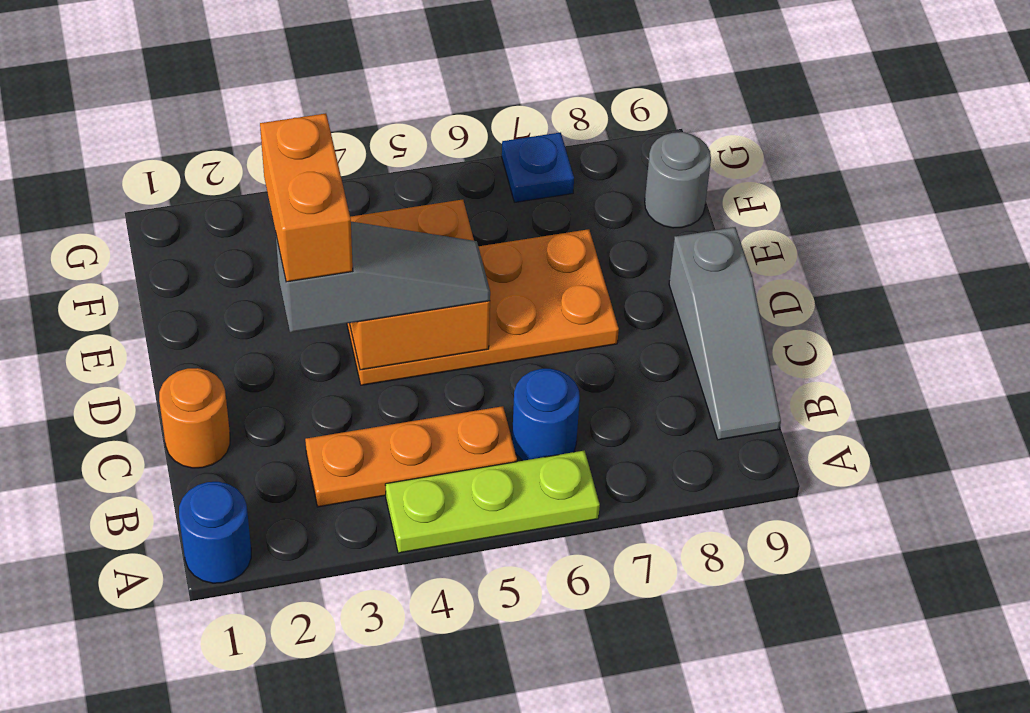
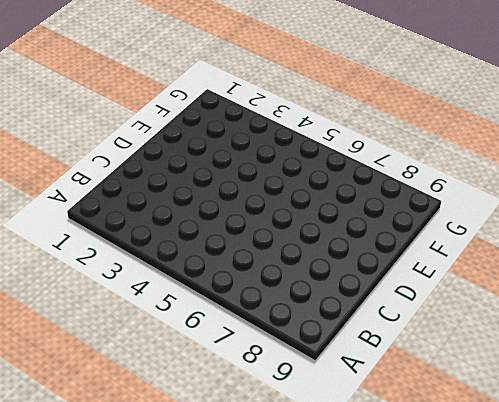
none -> blue 1x1 round brick [179,482,251,583]
none -> lime 1x3 plate [385,451,600,553]
none -> orange 1x3 plate [305,406,517,507]

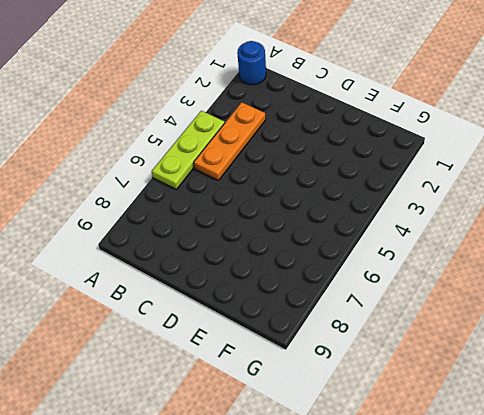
none -> blue 1x1 round brick [512,369,580,461]
none -> grey 1x3 slope [669,227,781,440]
none -> orange 1x1 round brick [159,368,230,468]

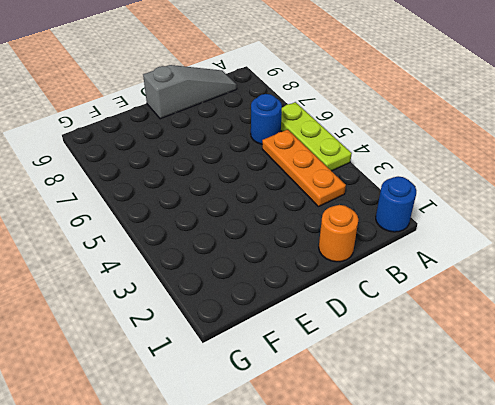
none -> orange 2x4 plate [347,229,619,385]
none -> grey 1x1 round brick [645,132,711,228]
none -> blue 1x1 plate [502,132,574,202]

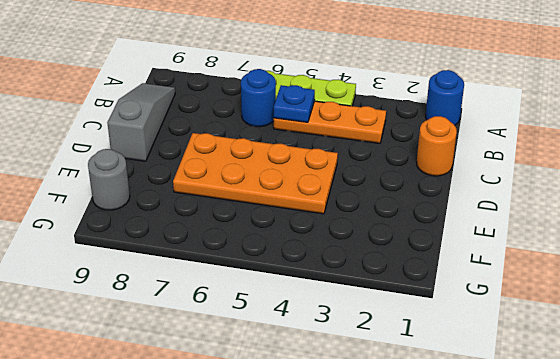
blue 1x1 plate [274,85,315,122] -> blue 1x1 plate moved to [502,132,574,202]
none -> orange 2x2 brick [350,200,490,370]
none -> grey 1x3 slope [276,222,490,332]
none -> orange 1x2 brick [260,113,353,282]

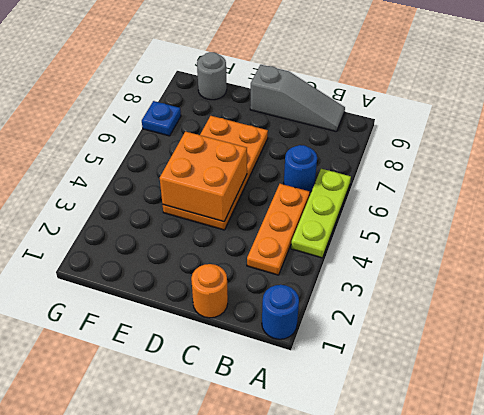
none -> grey 1x3 slope [276,222,490,332]
none -> orange 1x2 brick [260,113,353,282]

